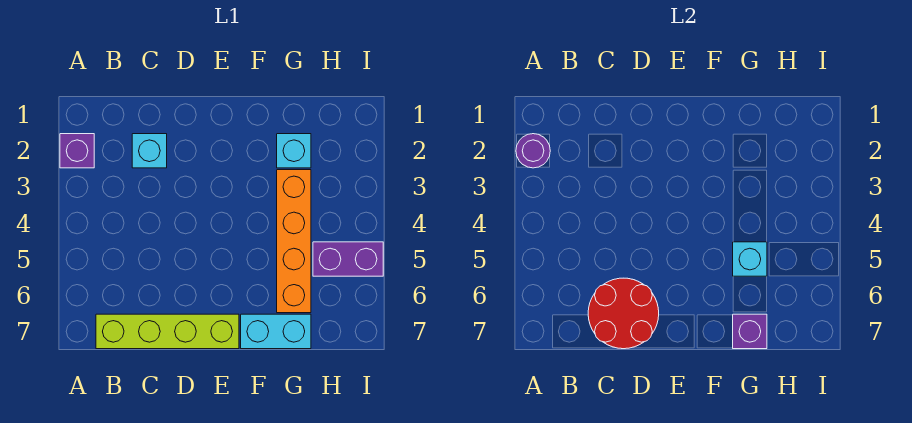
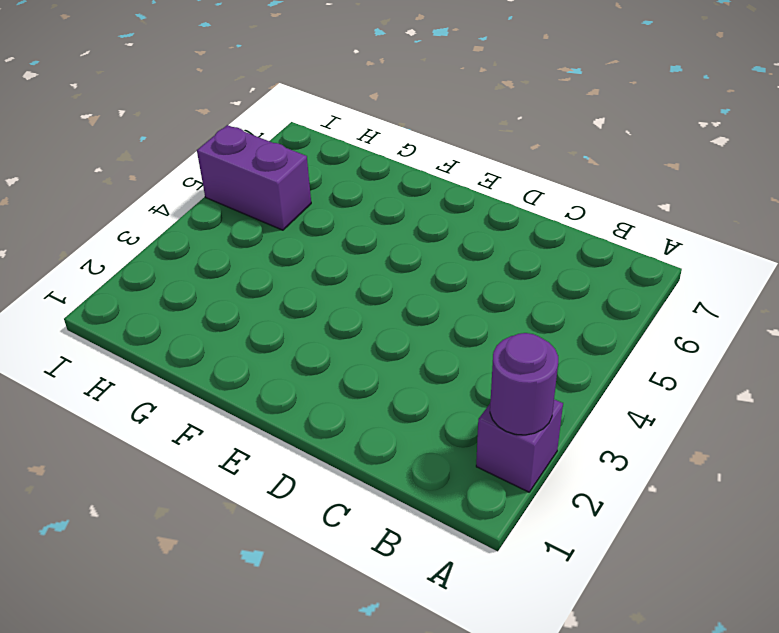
none -> lime 1x4 brick [96,314,239,349]
none -> cyan 1x1 brick [132,134,167,168]

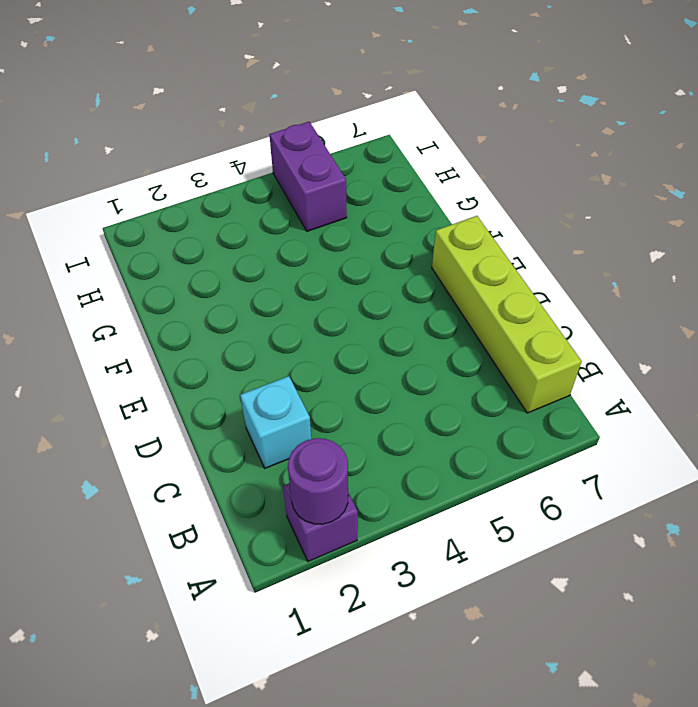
none -> cyan 1x2 brick [241,314,311,349]
none -> cyan 1x1 brick [277,134,311,168]

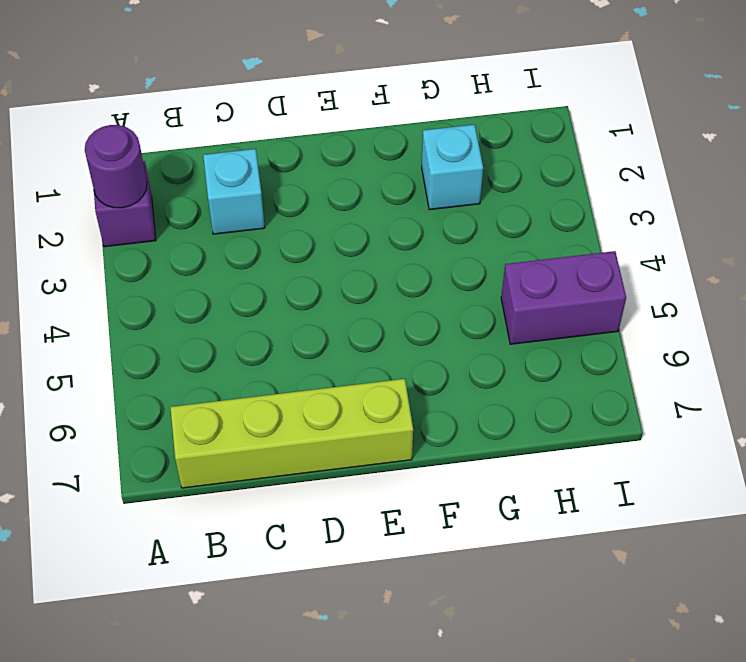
none -> cyan 1x2 brick [241,314,311,349]
none -> orange 1x4 brick [277,170,311,313]

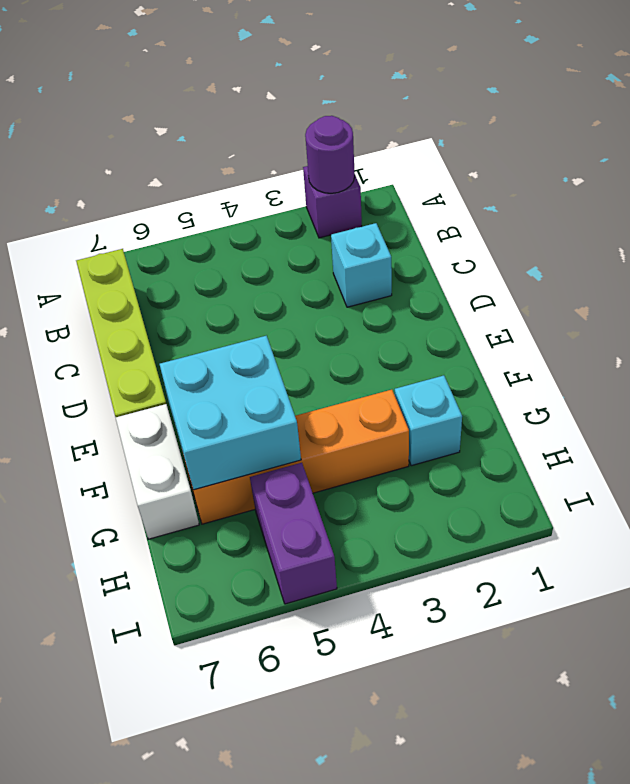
cyan 2x2 brick [160,336,301,490] -> cyan 1x1 brick [733,242,767,276]
white 1x2 brick [116,404,199,539] -> cyan 1x2 brick [241,314,311,349]
none -> red 2x2 round brick [588,278,659,349]
none -> purple 1x1 brick [733,314,767,349]

